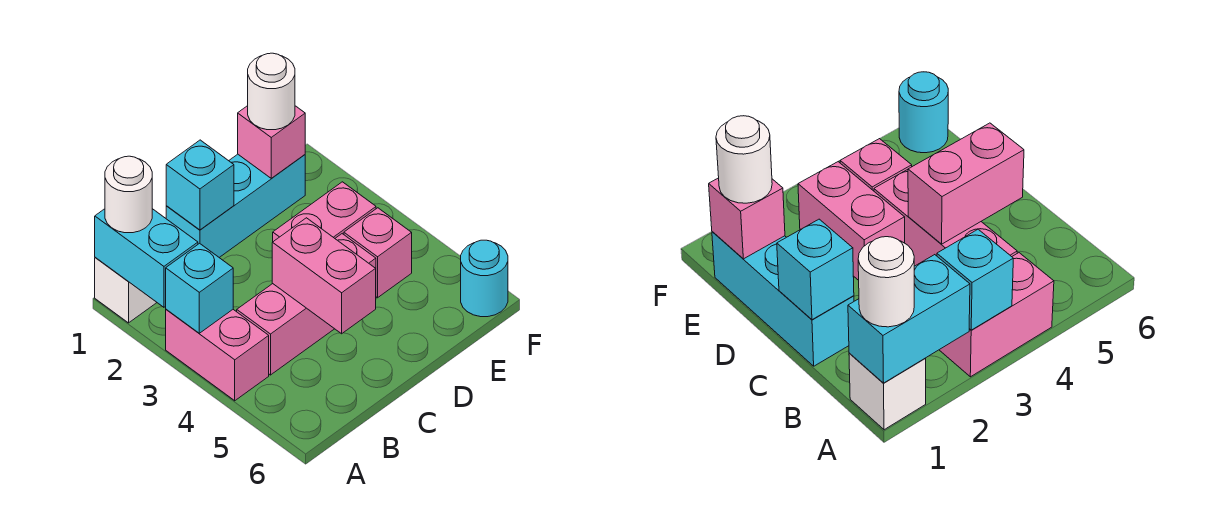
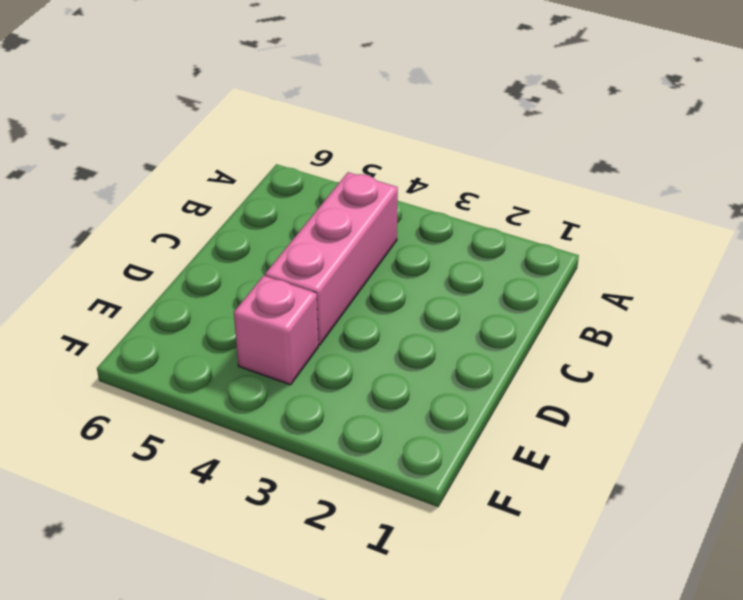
none -> white 1x1 brick [95,257,157,323]
none -> pink 1x2 brick [166,309,269,401]
none -> cyan 1x3 brick [166,154,305,257]

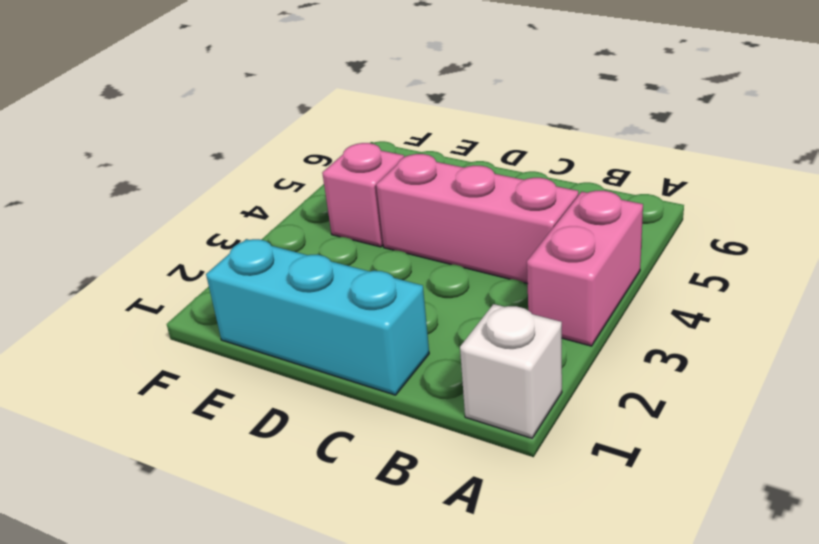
none -> pink 1x2 brick [273,182,376,242]
none -> cyan 1x1 round brick [461,240,508,317]
none -> cyan 1x2 brick [95,209,198,307]

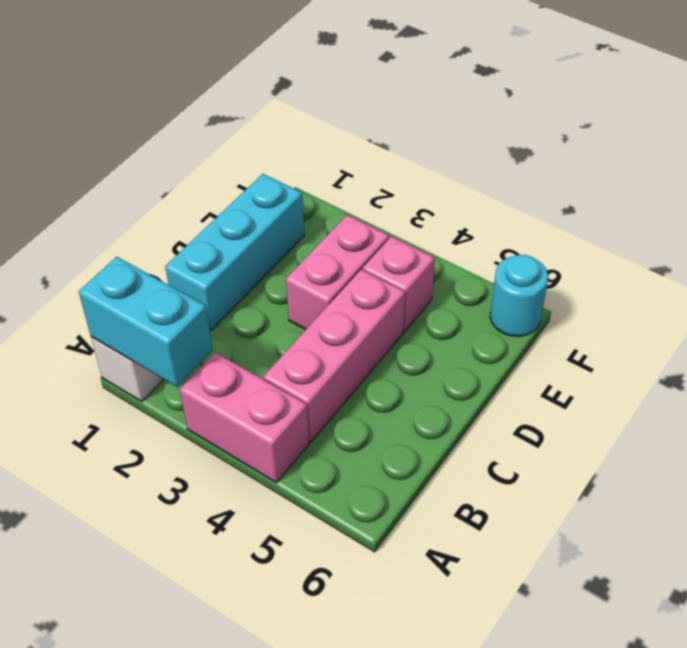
none -> cyan 1x1 brick [165,243,233,333]
none -> cyan 1x1 brick [166,140,234,230]
none -> pink 1x2 brick [272,218,376,334]

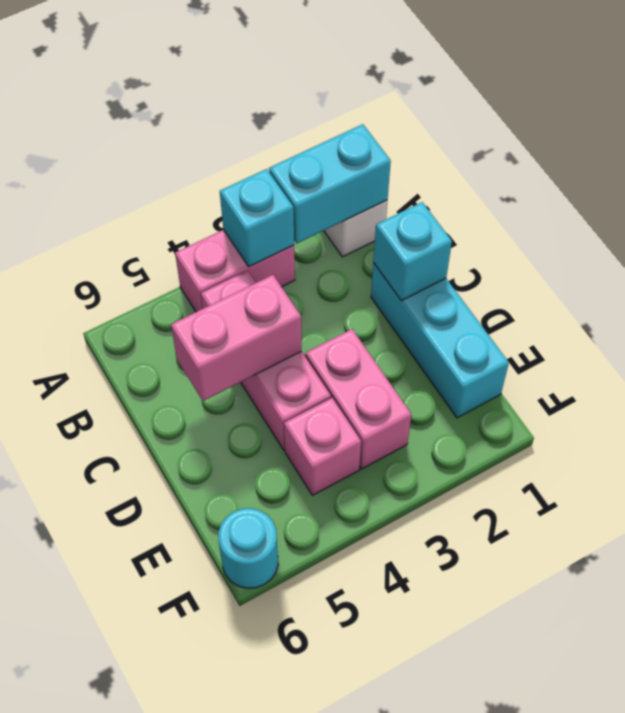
none -> pink 1x1 brick [238,106,305,178]
none -> white 1x1 round brick [105,156,152,233]
none -> white 1x1 round brick [248,53,295,130]

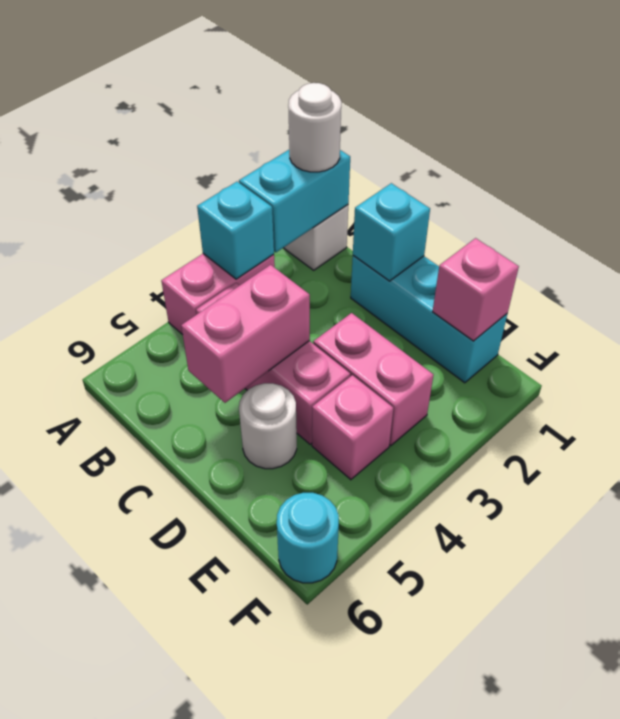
white 1x1 round brick [239,383,297,469] -> white 1x1 round brick moved to [248,53,295,130]

